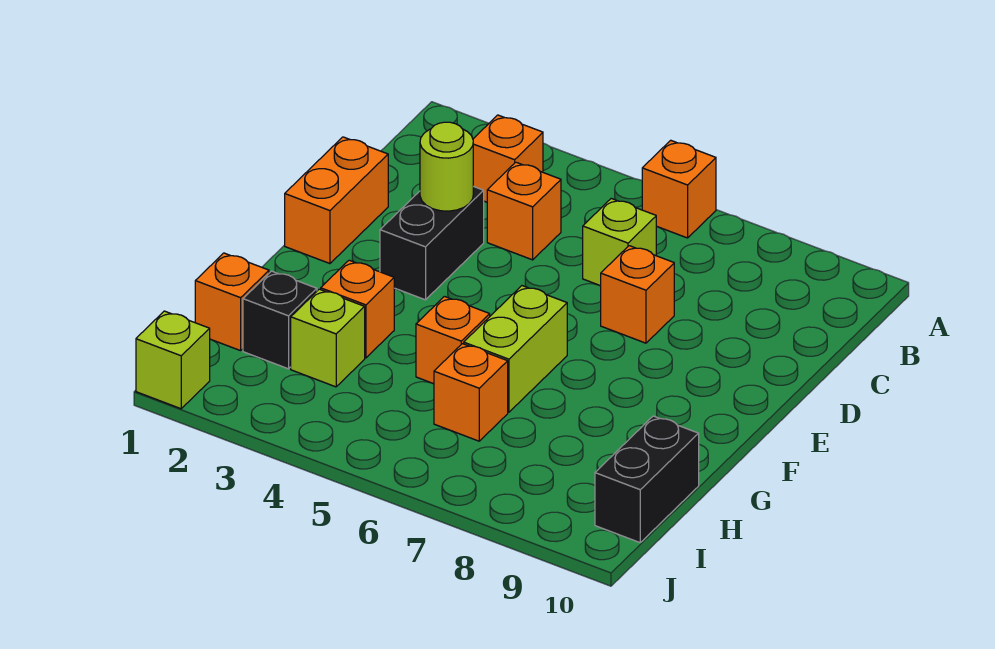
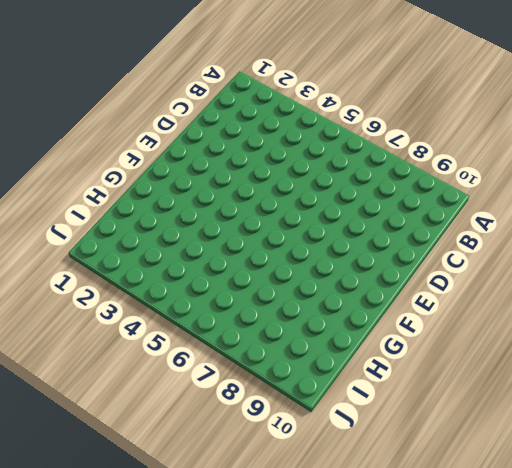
none -> orange 1x1 brick [642,140,716,238]
none -> orange 1x1 brick [473,115,543,202]
none -> orange 1x1 brick [487,162,561,260]

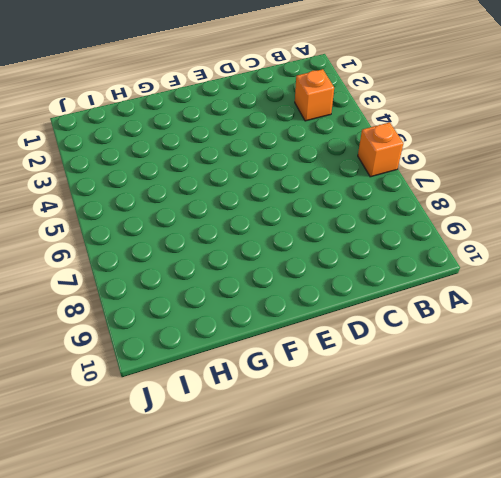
none -> orange 1x1 brick [487,162,561,260]
none -> lime 1x1 brick [583,198,657,286]
none -> orange 1x2 brick [285,137,388,264]

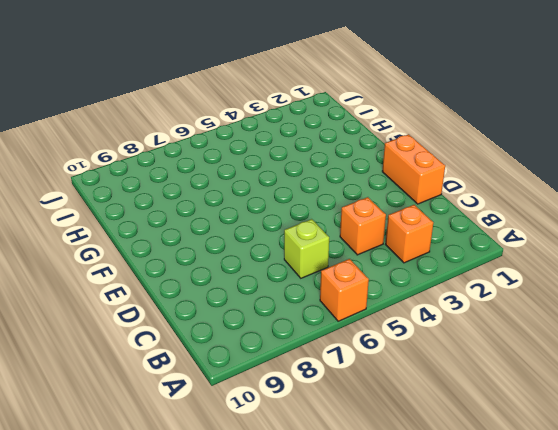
none -> black 1x2 brick [380,186,484,300]
none -> orange 1x1 brick [601,246,674,343]
none -> lime 1x2 brick [464,286,567,412]

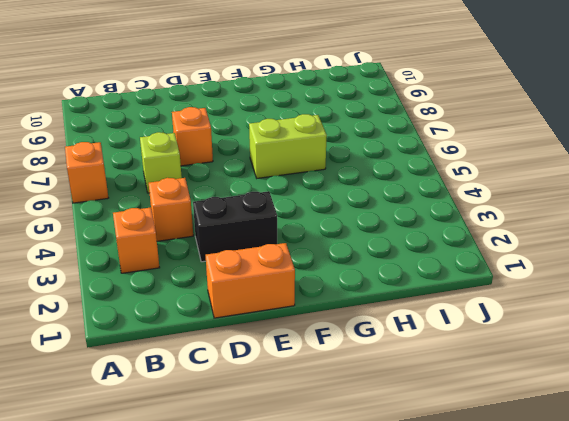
none -> orange 1x1 brick [321,260,395,358]
none -> orange 1x1 brick [416,297,490,384]
none -> orange 1x1 brick [195,253,269,351]

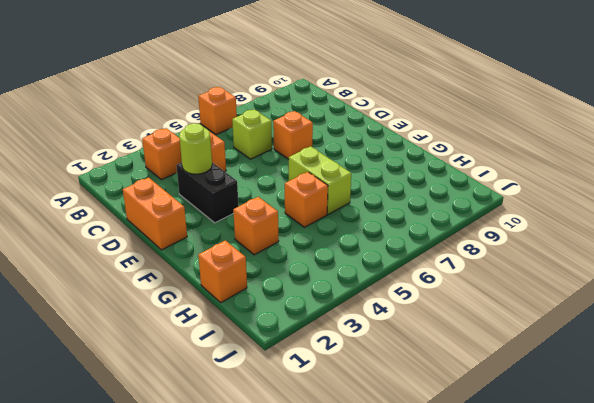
none -> black 1x1 brick [243,271,317,369]
none -> lime 1x1 brick [291,289,365,387]
none -> orange 1x1 brick [434,344,508,441]

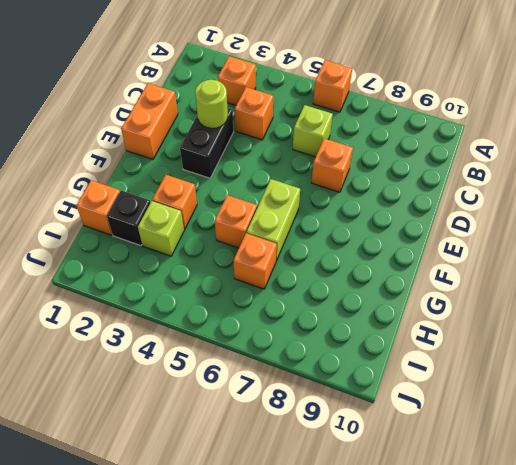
none -> black 1x2 brick [595,416,699,543]
none -> lime 1x1 brick [136,311,210,409]

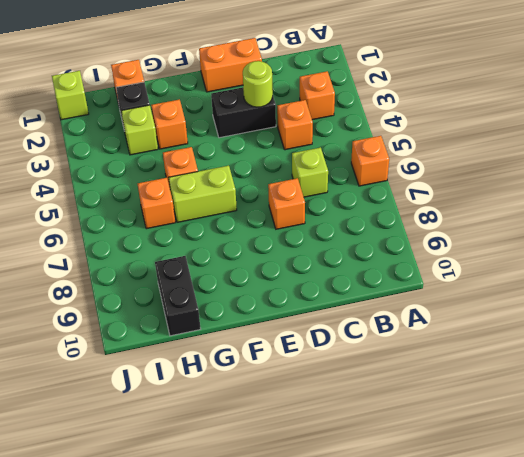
black 1x2 brick [155,256,201,336] -> black 1x2 brick turned to [595,416,699,543]

